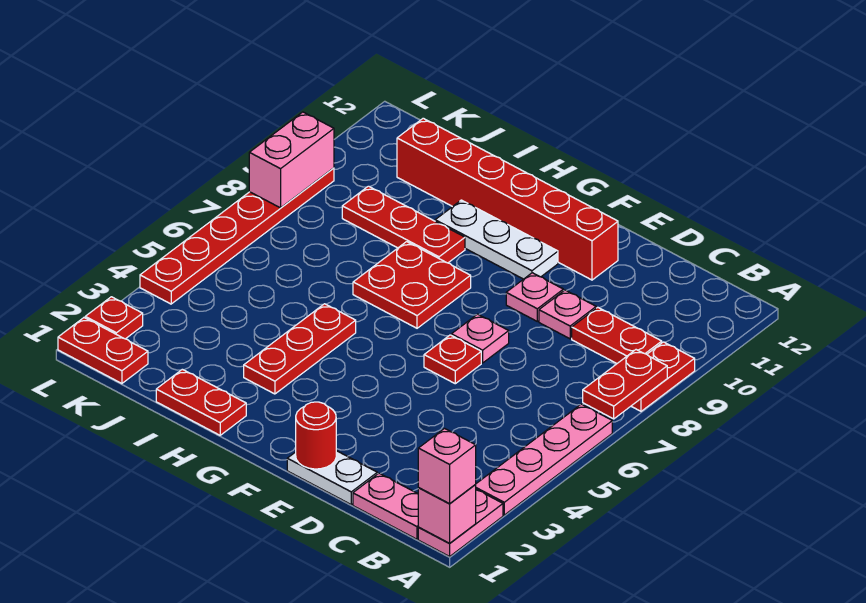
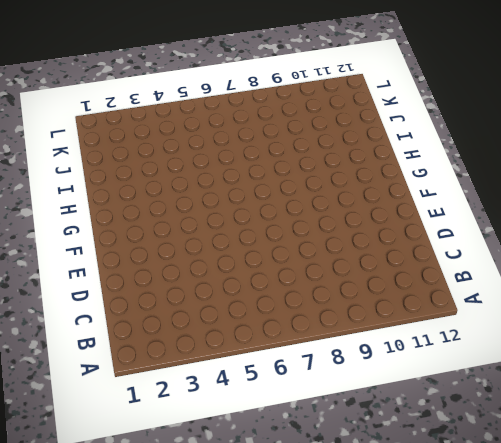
none -> pink 1x2 plate [418,489,503,556]
none -> pink 1x4 plate [475,404,612,515]
none -> red 1x2 plate [631,342,695,411]

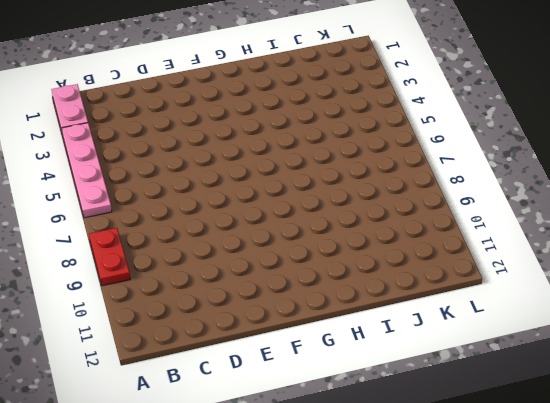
none -> pink 1x2 plate [353,473,419,539]
none -> red 1x2 plate [572,307,662,363]
none -> white 1x2 plate [287,451,377,504]

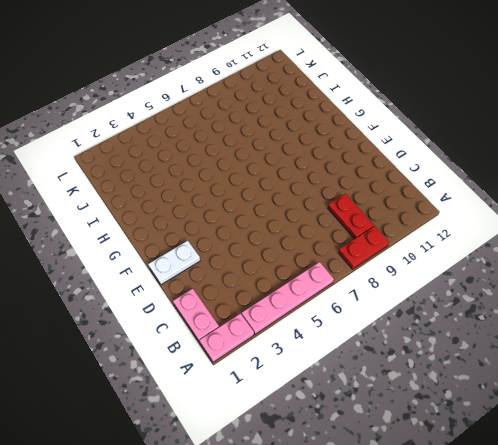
white 1x2 plate [148,241,200,285] -> white 1x2 plate turned to [287,451,377,504]
none -> pink 1x1 plate [539,290,596,339]
none -> red 1x1 plate [424,335,481,384]
none -> pink 1x1 plate [451,314,509,363]

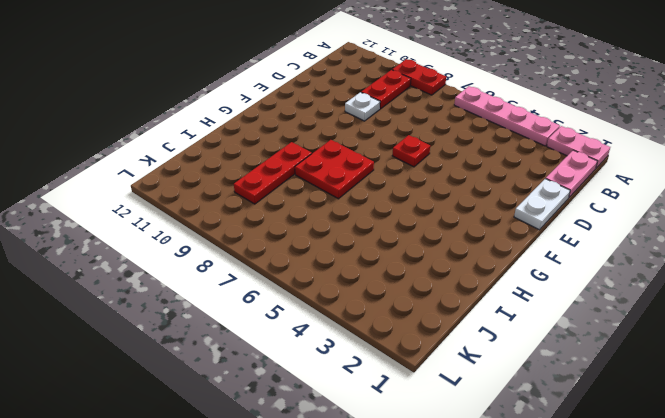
white 1x1 plate [345,92,380,121] -> pink 1x1 plate [539,290,596,339]
none -> pink 1x1 plate [451,314,509,363]
none -> pink 1x1 plate [506,273,563,321]
none -> red 1x6 brick [397,118,618,280]

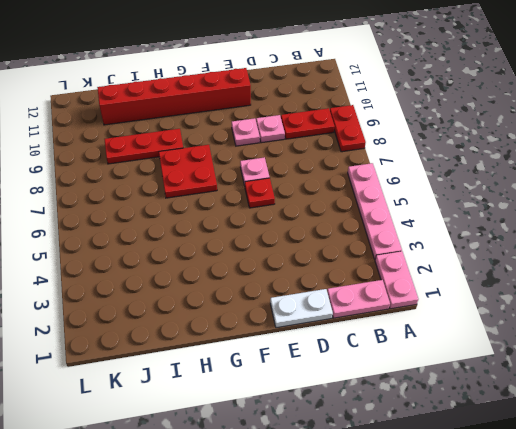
none -> white 1x3 plate [435,200,558,279]
none -> red 1x2 plate [156,369,246,435]
none -> red 1x3 plate [244,304,356,394]

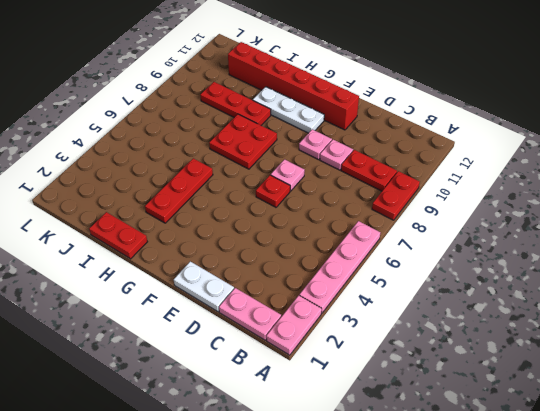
none -> red 1x2 plate [58,318,148,384]
none -> red 1x1 plate [85,297,143,339]
none -> red 1x6 plate [140,168,334,304]

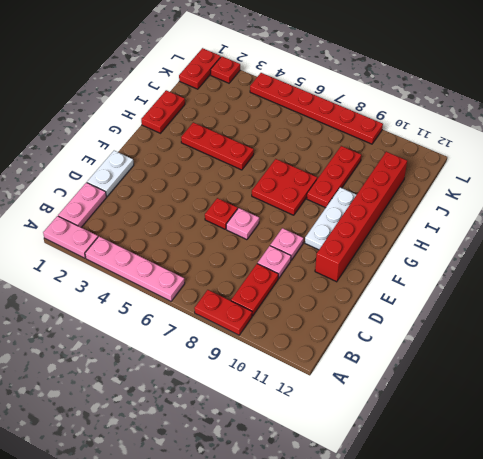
none -> pink 1x1 brick [418,485,476,543]
none -> red 1x2 plate [583,350,667,419]
none -> red 1x1 round brick [296,402,336,469]

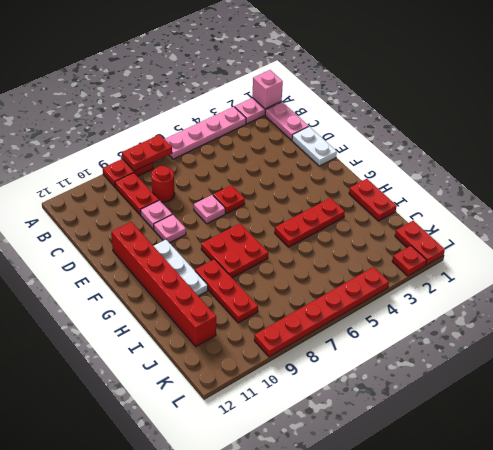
red 1x1 round brick [151,166,175,202] -> red 1x1 round brick moved to [296,402,336,469]
none -> pink 1x2 brick [249,112,334,208]
none -> pink 1x1 brick [418,429,476,504]

